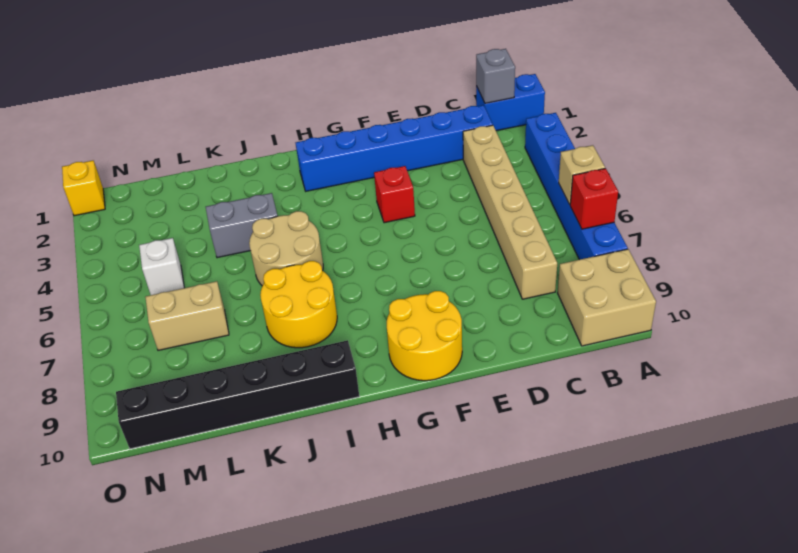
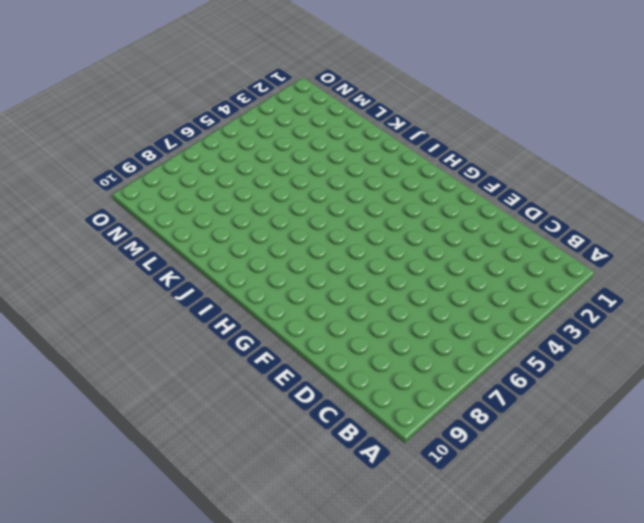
none -> blue 1x2 brick [476,74,545,131]
none -> blue 1x6 brick [525,113,628,260]
none -> tan 2x2 brick [558,249,656,346]

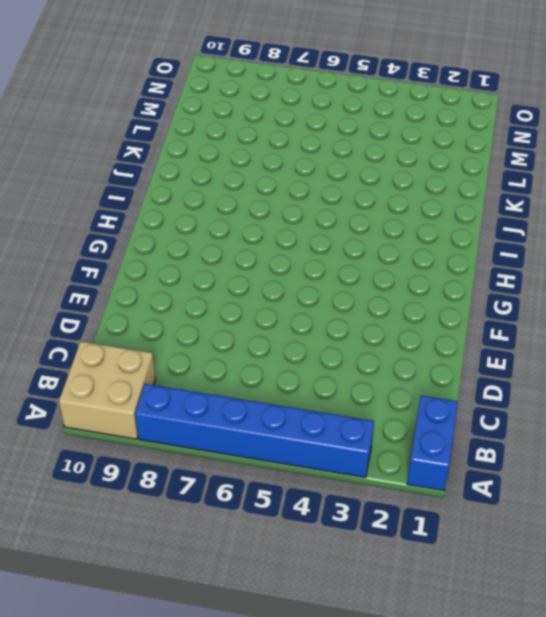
none -> blue 1x6 brick [296,105,493,191]
none -> tan 1x6 brick [463,125,557,299]
none -> red 1x1 brick [374,166,415,223]

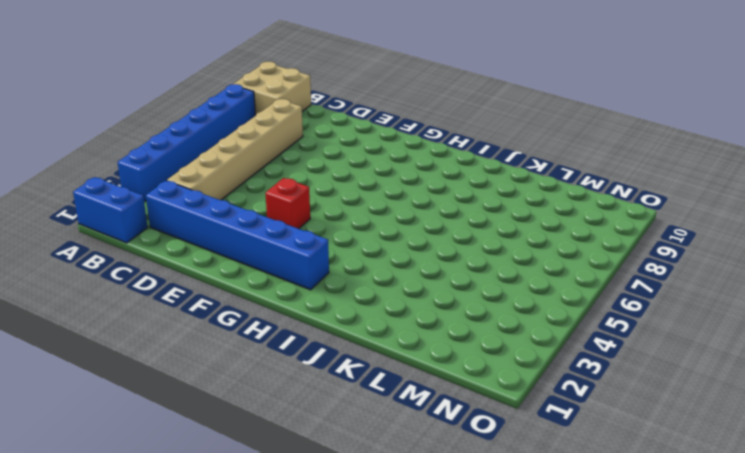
none -> yellow 2x2 round brick [387,291,462,381]
none -> tan 2x2 round brick [249,211,323,286]
none -> yellow 2x2 round brick [260,261,337,348]

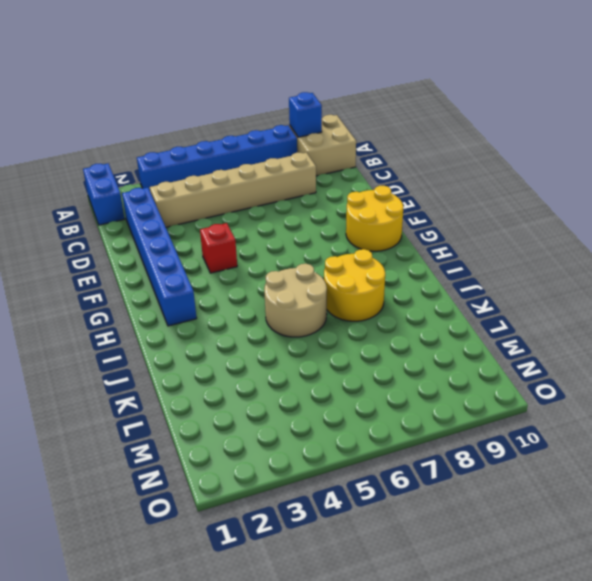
blue 1x1 brick [289,92,322,137] -> none
none -> black 1x6 brick [116,340,359,449]
none -> grey 1x2 brick [206,193,277,258]
none -> tan 1x2 brick [145,281,229,350]

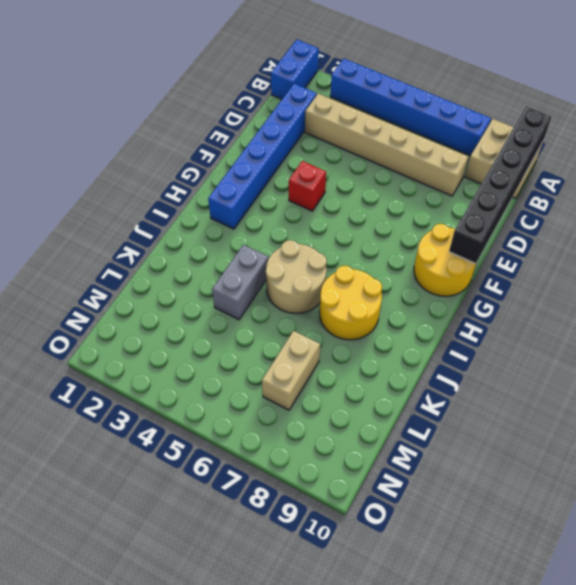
black 1x6 brick [449,106,552,263] -> black 1x6 brick moved to [116,340,359,449]
none -> white 1x1 brick [139,238,184,295]
none -> yellow 1x1 brick [62,161,105,216]
none -> tan 1x1 brick [559,145,605,205]

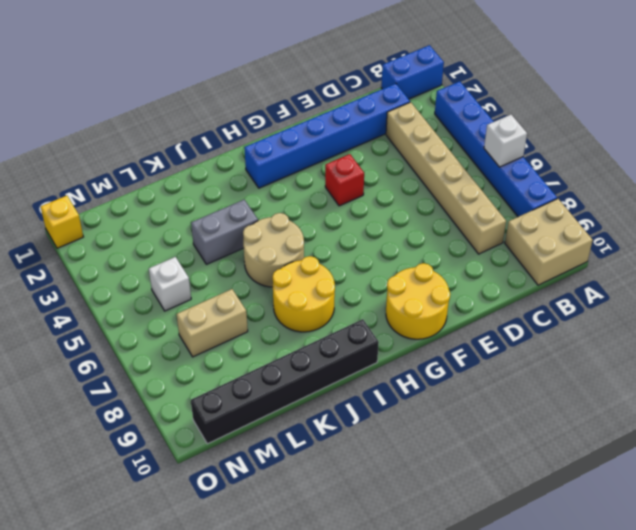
white 1x1 brick [484,115,527,167] -> tan 1x1 brick [559,145,605,205]
none -> red 1x1 brick [570,168,618,229]
none -> grey 1x1 brick [476,49,515,103]

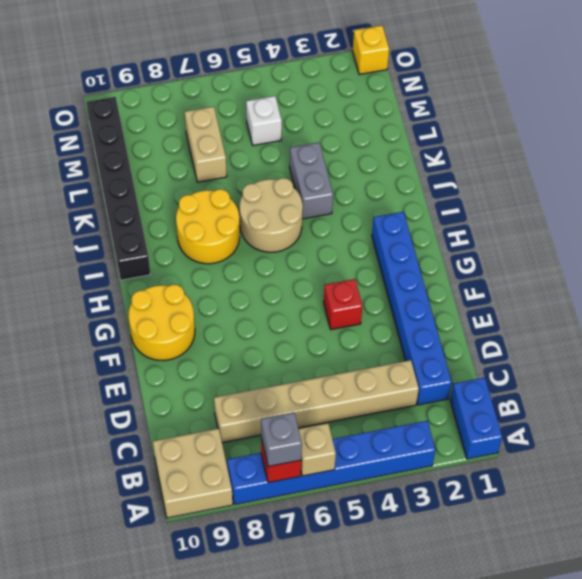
grey 1x1 brick [261,413,302,467] -> grey 1x1 brick moved to [476,49,515,103]

